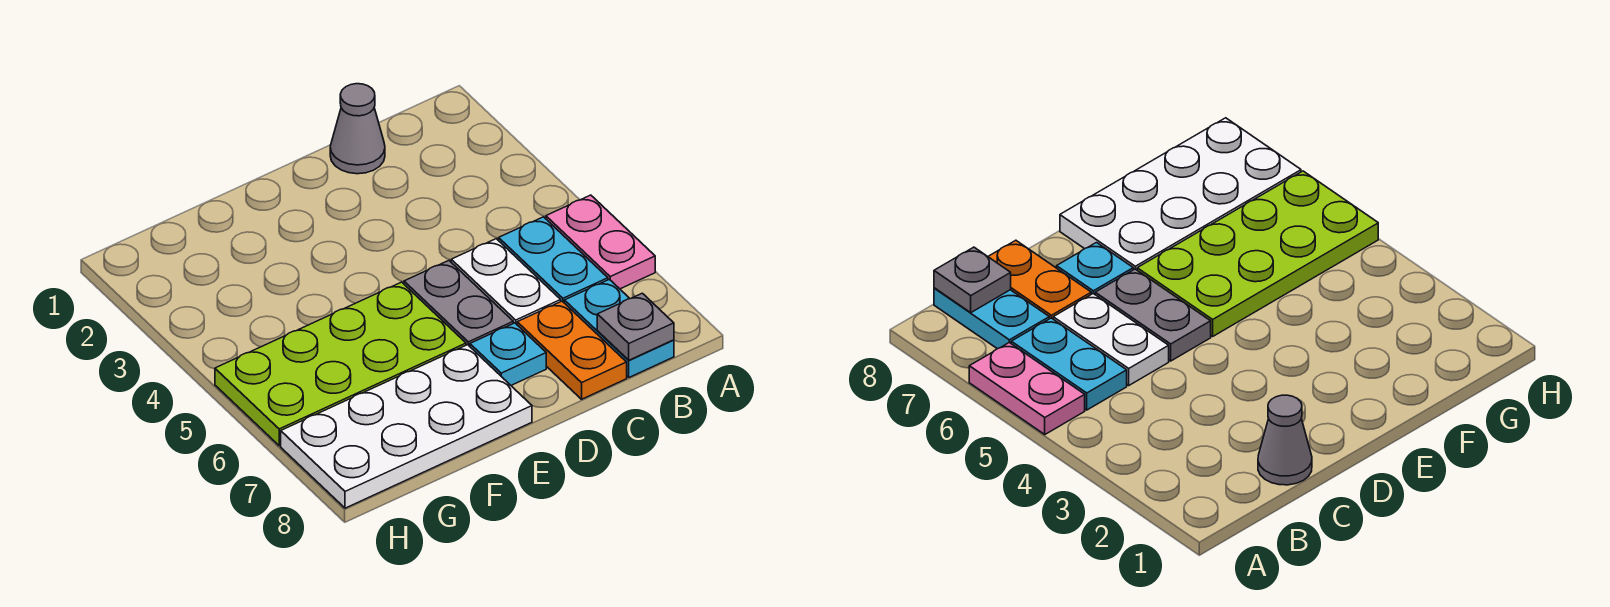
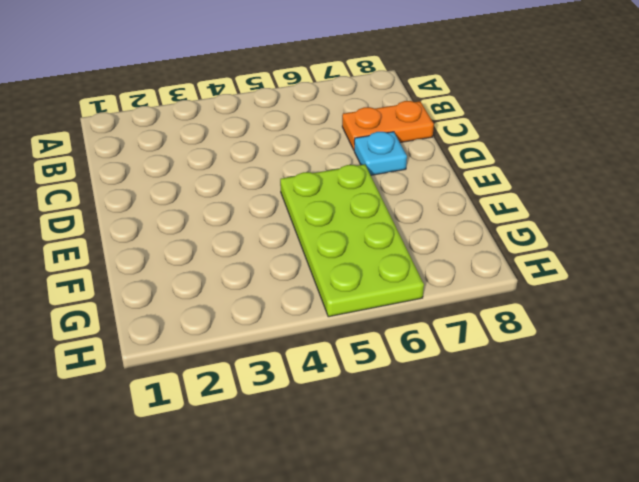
none -> pink 1x2 plate [546,195,655,289]
none -> cyan 1x2 plate [499,217,608,302]

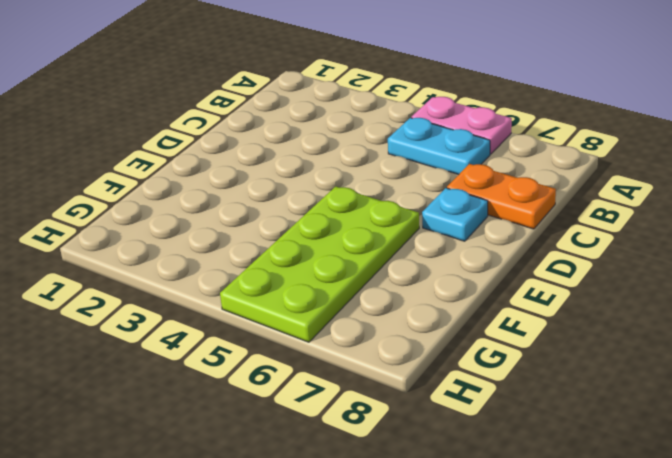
none -> cyan 1x2 plate [564,279,674,377]
none -> grey 1x1 cone [330,84,385,174]

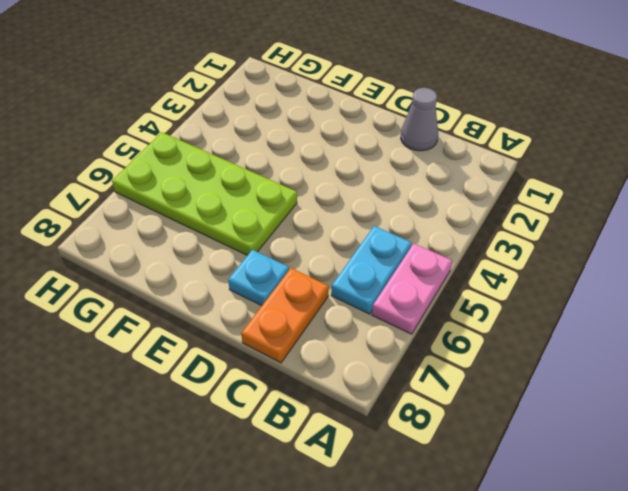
none -> cyan 1x2 plate [564,279,674,377]
none -> white 1x2 plate [451,239,561,324]

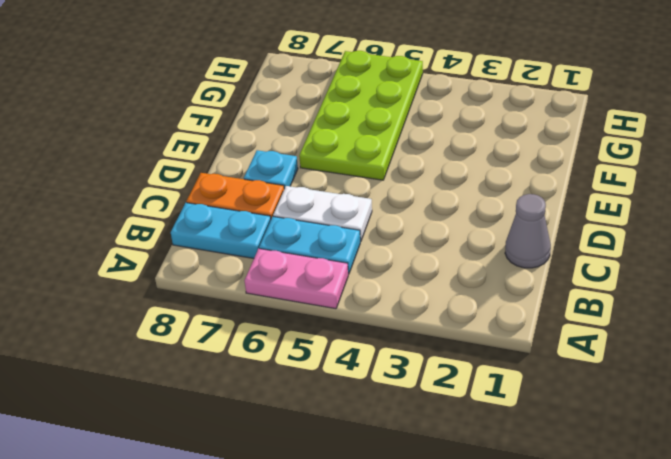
none -> grey 1x2 plate [404,261,513,346]
none -> white 2x4 plate [281,345,532,508]

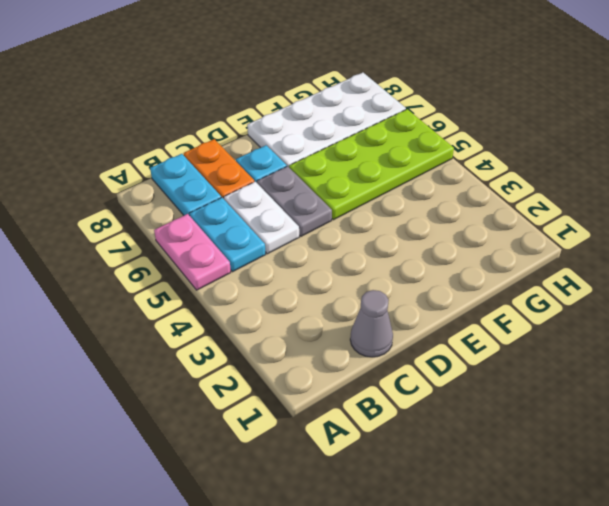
none -> grey 1x1 plate [597,293,674,360]

